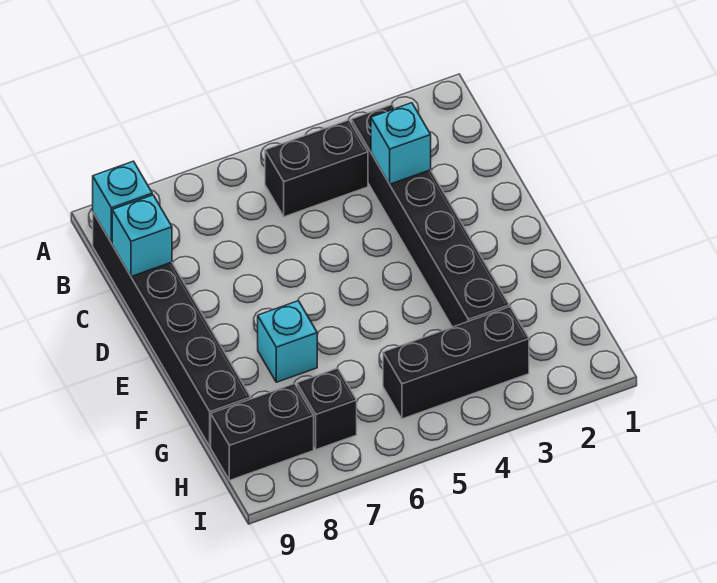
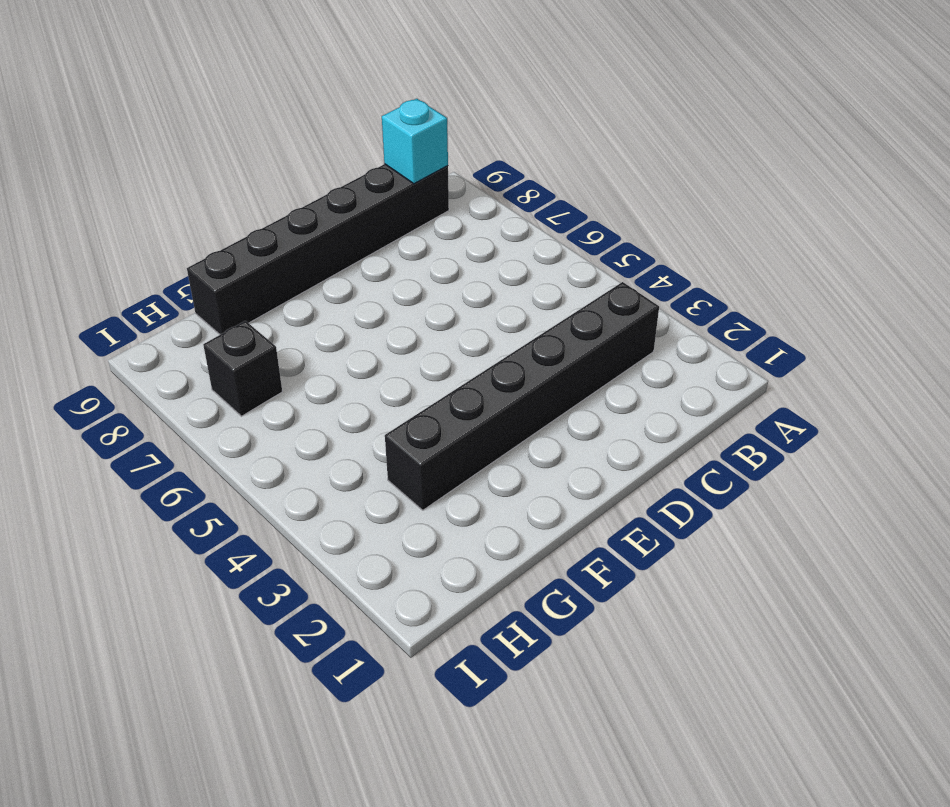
none -> black 1x2 brick [265,120,368,217]
none -> cyan 1x1 brick [258,301,317,382]

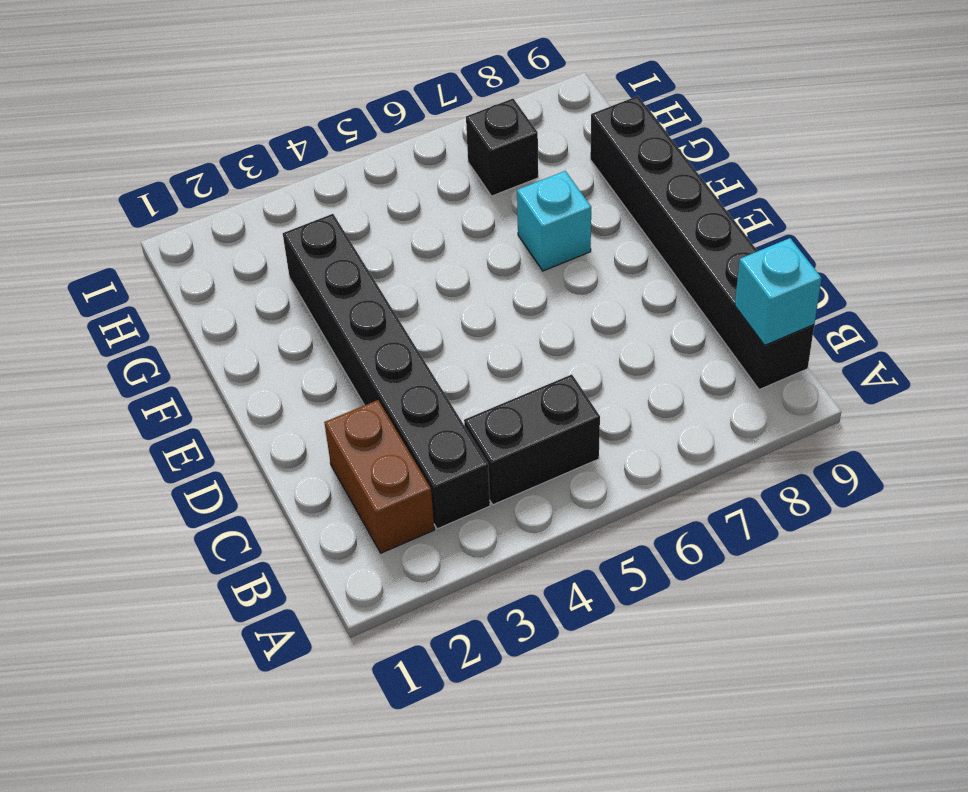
brown 1x2 brick [324,400,434,553] -> none
none -> black 1x3 brick [383,307,529,419]
none -> black 1x2 brick [211,384,314,480]

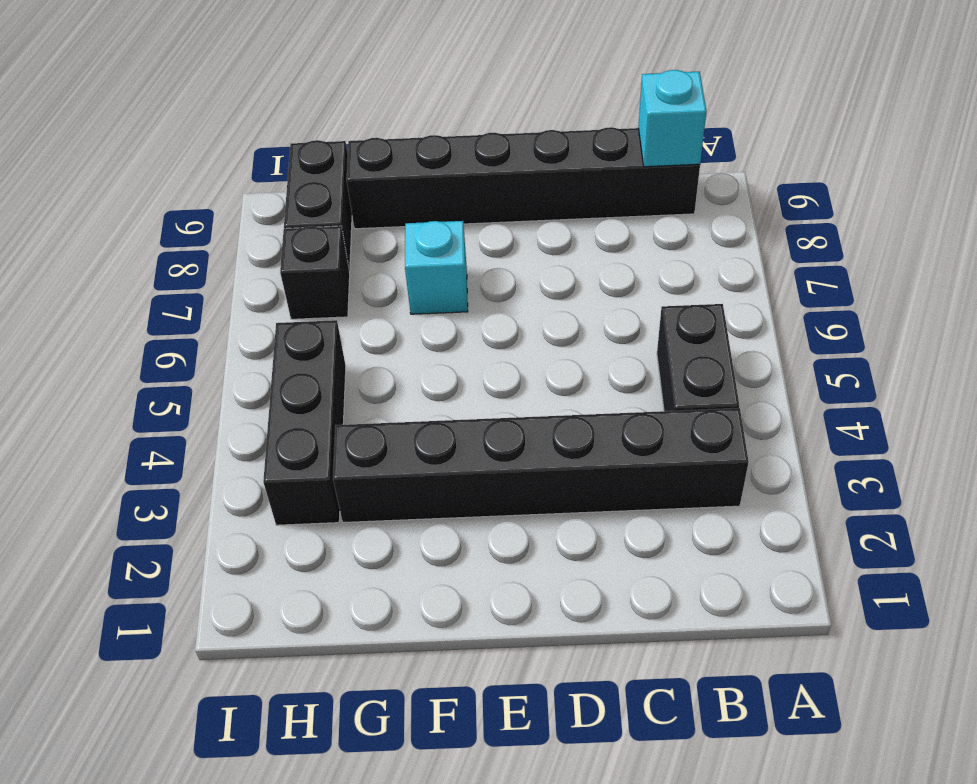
none -> cyan 1x1 brick [371,103,431,184]
none -> cyan 1x1 brick [112,195,172,277]

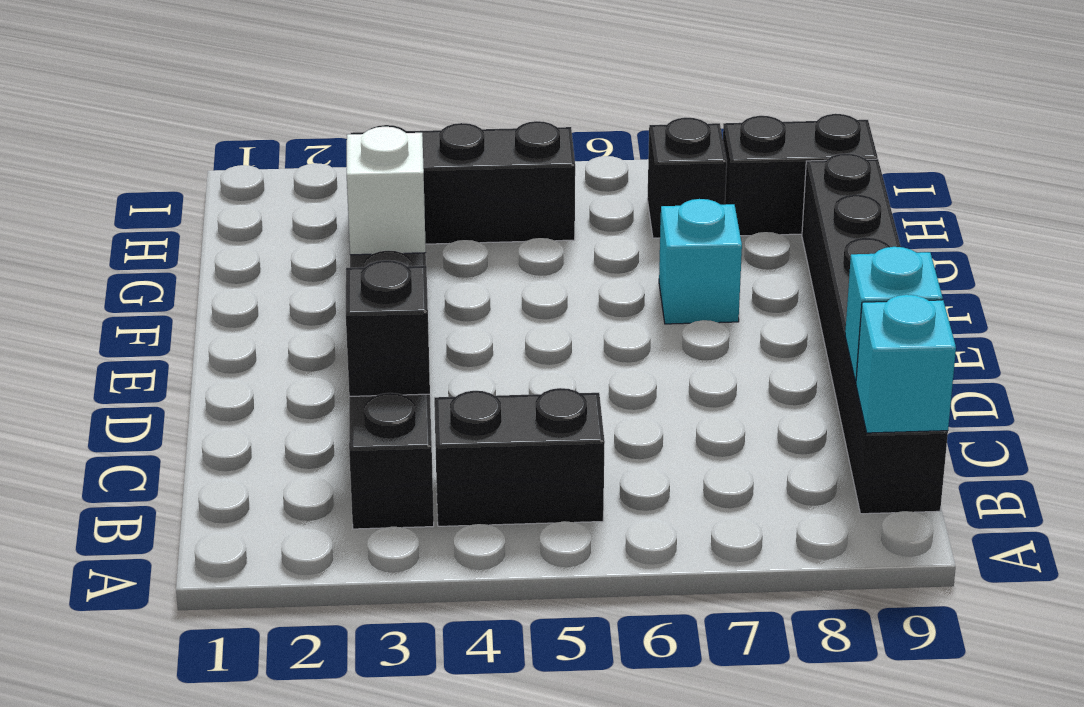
black 1x1 brick [346,260,430,396] -> cyan 1x1 brick [371,103,431,184]
white 1x1 brick [347,127,426,255] -> none

